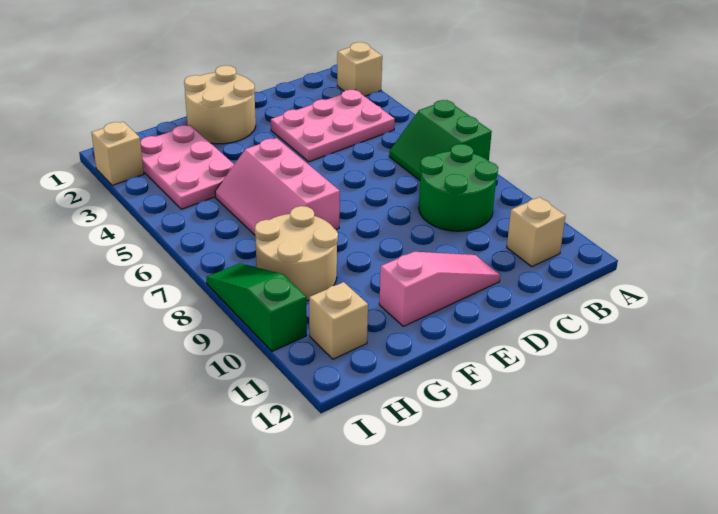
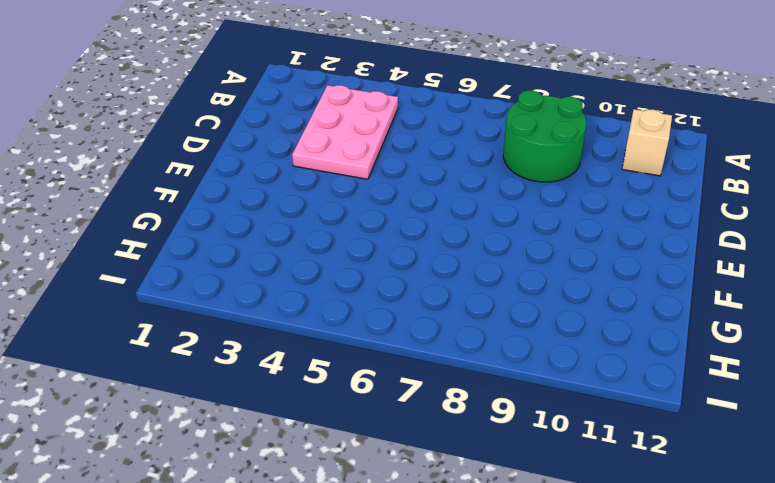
none -> tan 1x1 brick [337,42,382,96]
none -> green 2x2 slope [389,100,492,180]
none -> pink 1x3 slope [379,252,500,326]

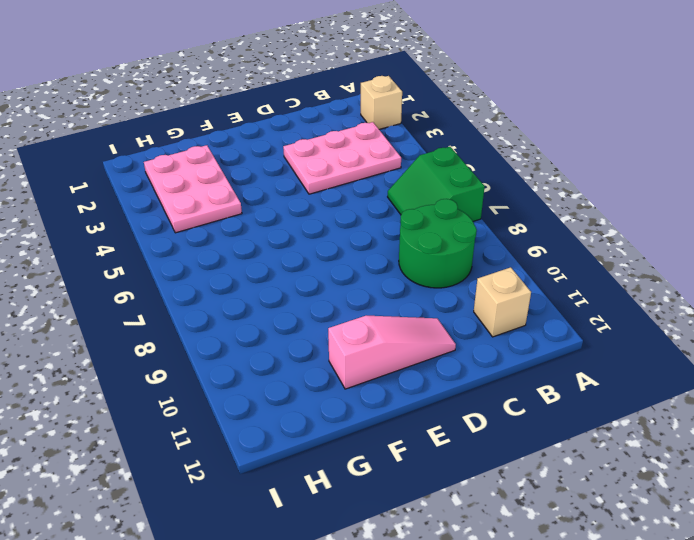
none -> tan 2x2 round brick [184,65,256,144]
none -> pink 2x3 slope [215,138,340,235]
none -> tan 2x2 round brick [255,206,338,301]

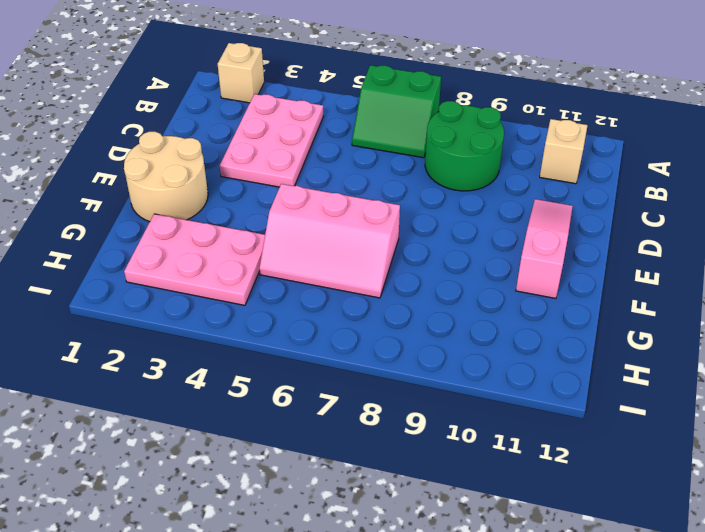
none -> tan 2x2 round brick [255,206,338,301]
none -> tan 1x1 brick [309,282,368,359]
none -> tan 1x1 brick [91,122,144,185]

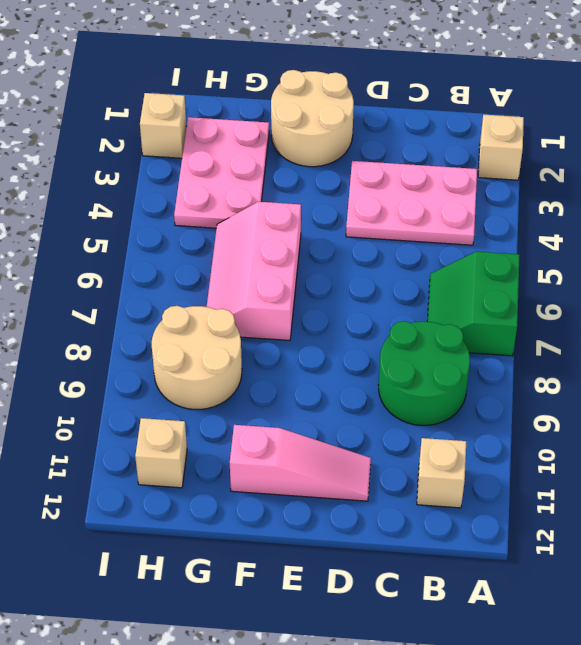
none -> green 1x3 slope [206,263,307,351]

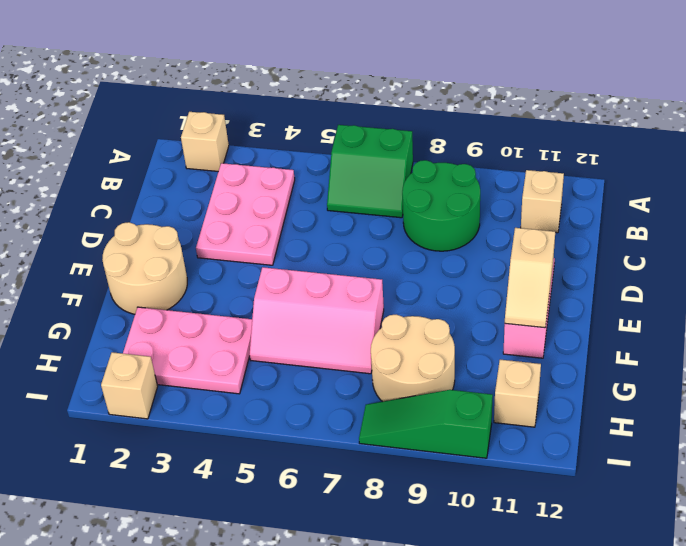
tan 1x2 slope [505,228,555,328] -> none

